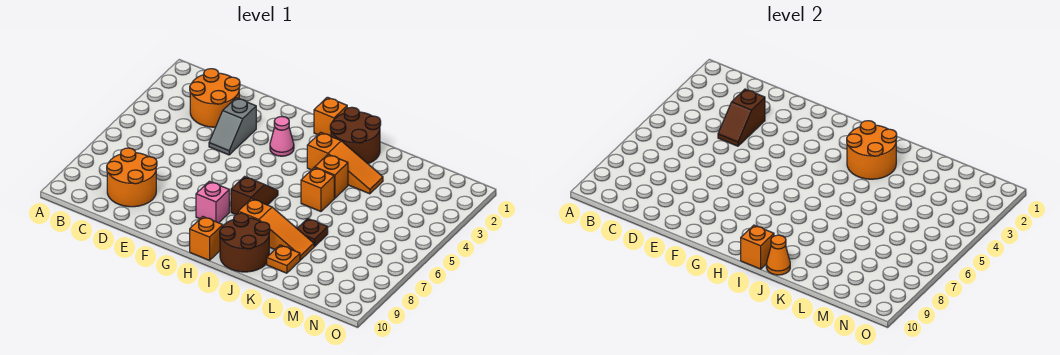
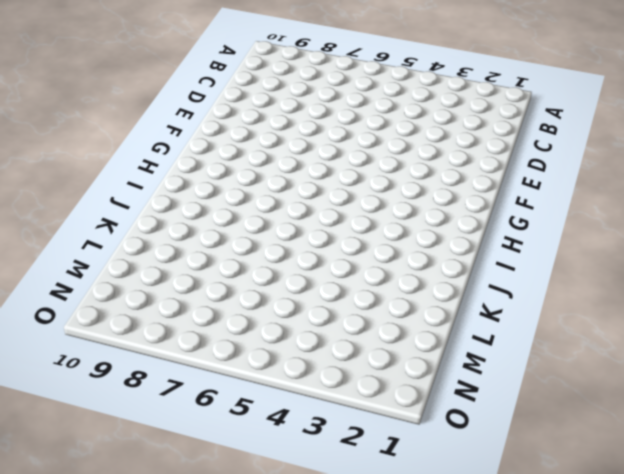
none -> orange 2x2 round brick [190,69,240,127]
none -> orange 2x2 round brick [107,148,157,207]
none -> grey 1x2 slope [209,98,256,155]

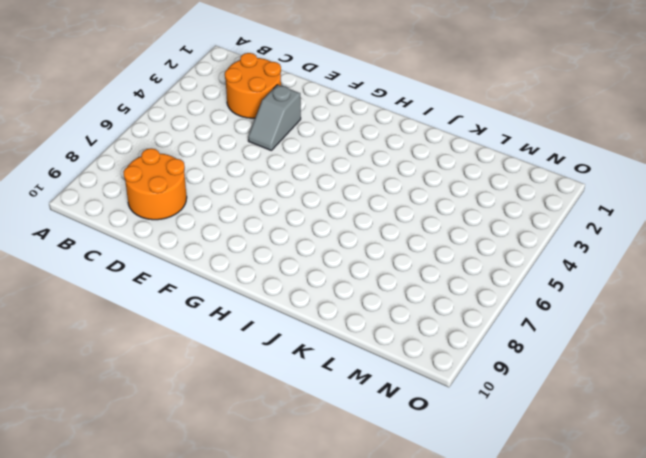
none -> pink 1x1 cone [270,117,294,156]
none -> pink 1x1 brick [196,181,229,223]
none -> orange 1x1 brick [314,97,347,136]

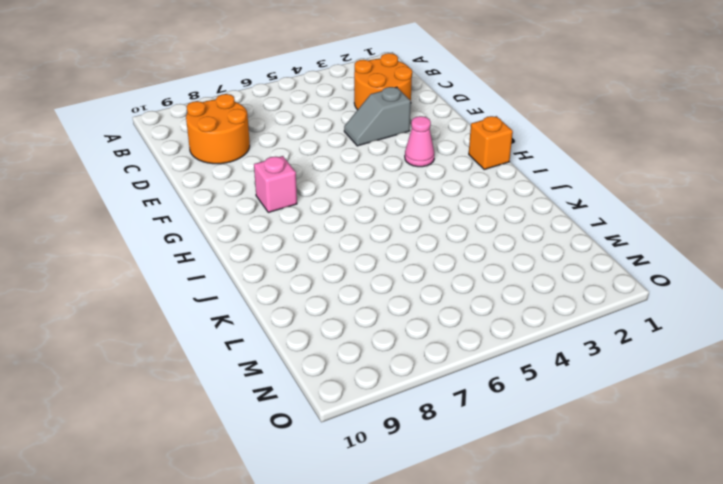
none -> brown 1x2 slope [231,176,278,214]
none -> orange 1x1 brick [190,217,223,260]
none -> brown 2x2 round brick [330,107,381,164]

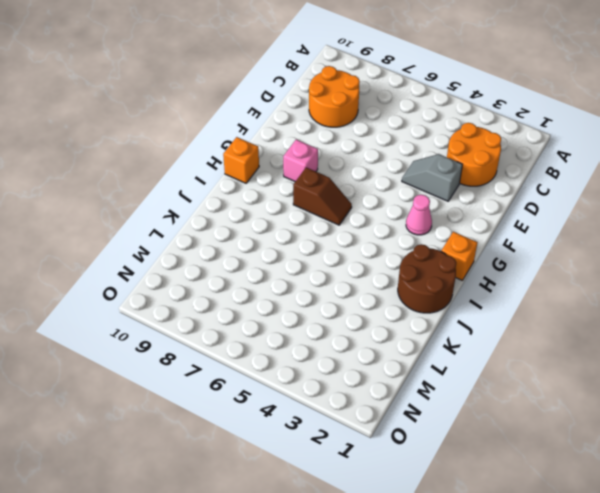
none -> orange 1x3 slope [307,132,383,194]
none -> orange 1x3 slope [238,199,314,260]
none -> brown 2x2 round brick [220,213,270,272]

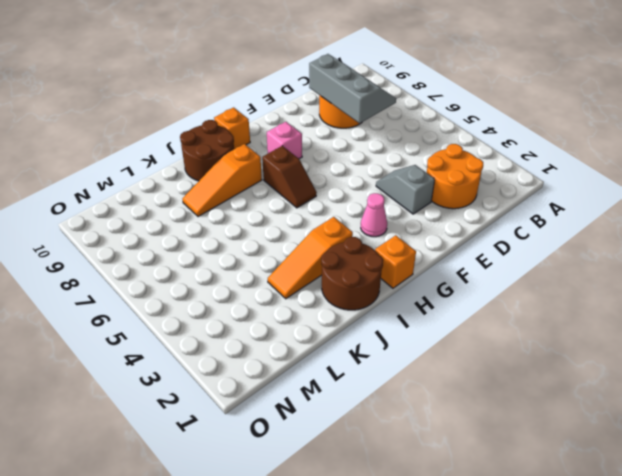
grey 2x3 slope [309,54,396,123] -> none
none -> orange 1x1 brick [315,154,348,198]
none -> orange 1x1 brick [301,167,334,211]
none -> brown 1x1 plate [297,218,328,247]

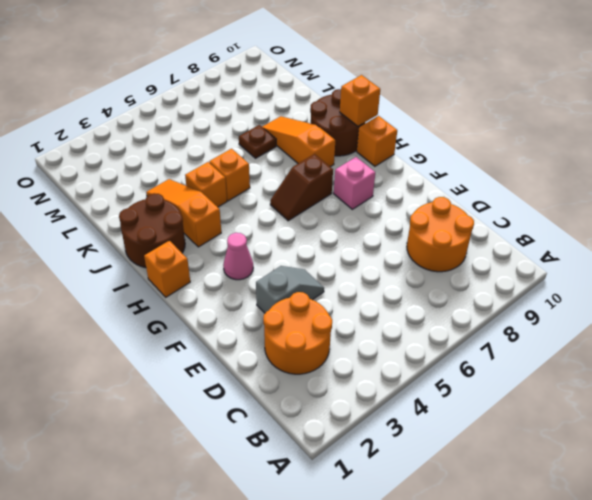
none -> orange 1x1 plate [267,245,300,273]
none -> brown 1x2 slope [718,89,765,146]
none -> orange 2x2 round brick [847,121,897,179]

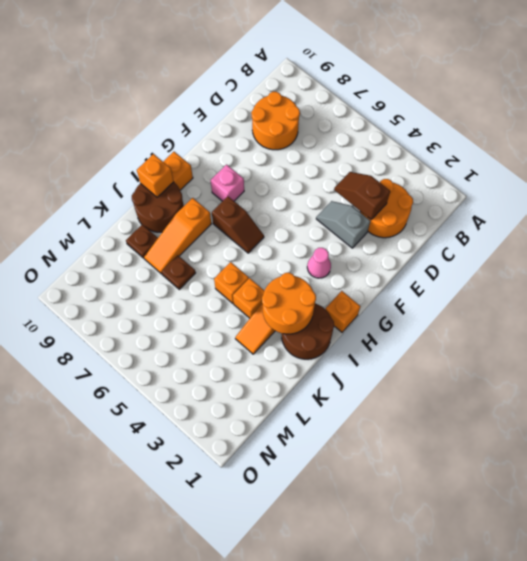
brown 1x1 plate [126,224,158,258] -> orange 1x1 plate [267,245,300,273]
none -> orange 1x1 cone [766,235,790,275]

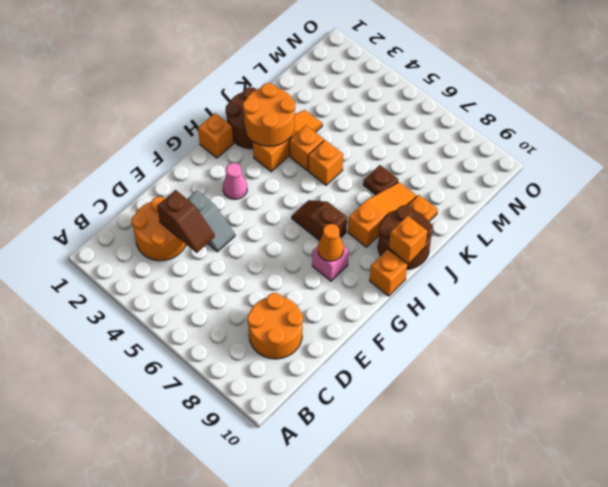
orange 1x1 cone [318,224,344,261] -> orange 1x1 cone moved to [766,235,790,275]

